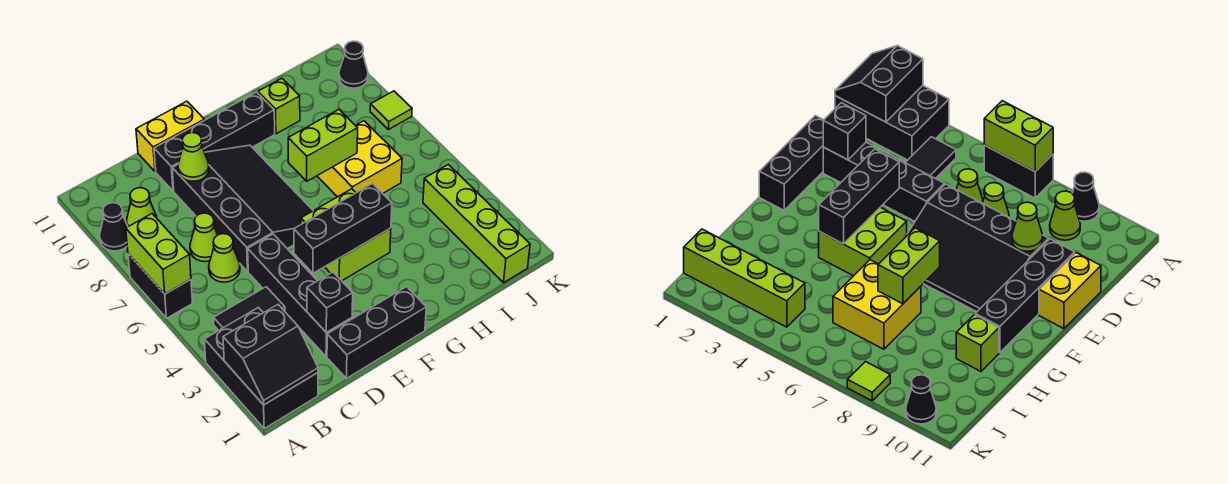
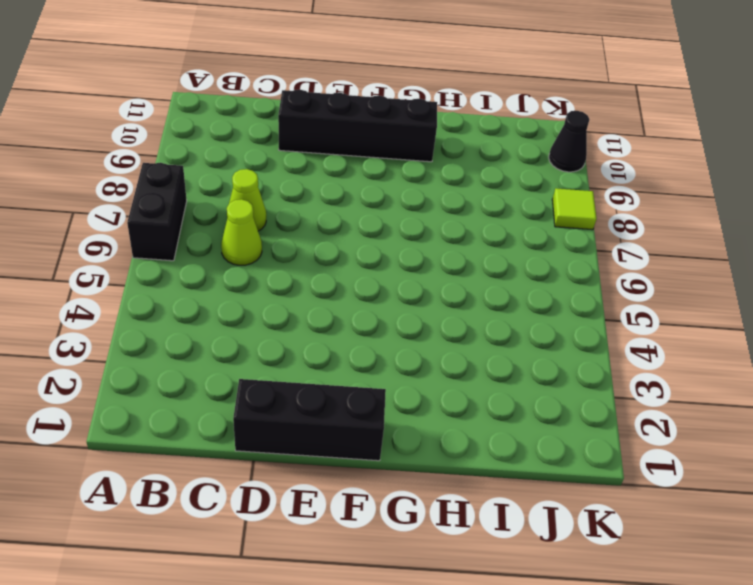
none -> black 2x3 brick [204,307,318,428]
none -> black 1x1 cone [100,203,128,251]
none -> black 1x2 tile [213,287,285,330]

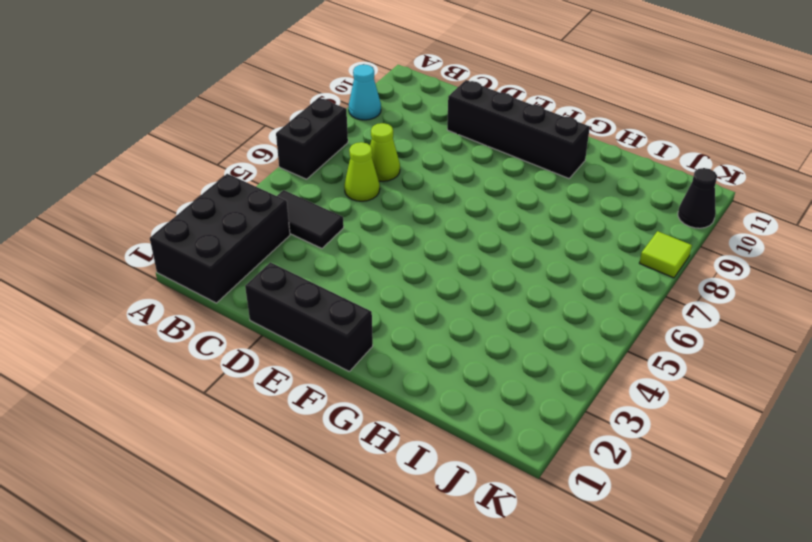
cyan 1x1 cone [349,65,381,120] -> black 1x1 cone [100,203,128,251]
none -> lime 1x1 cone [127,188,157,227]
none -> black 1x4 brick [248,234,352,357]
none -> black 3x4 slope [172,145,313,272]

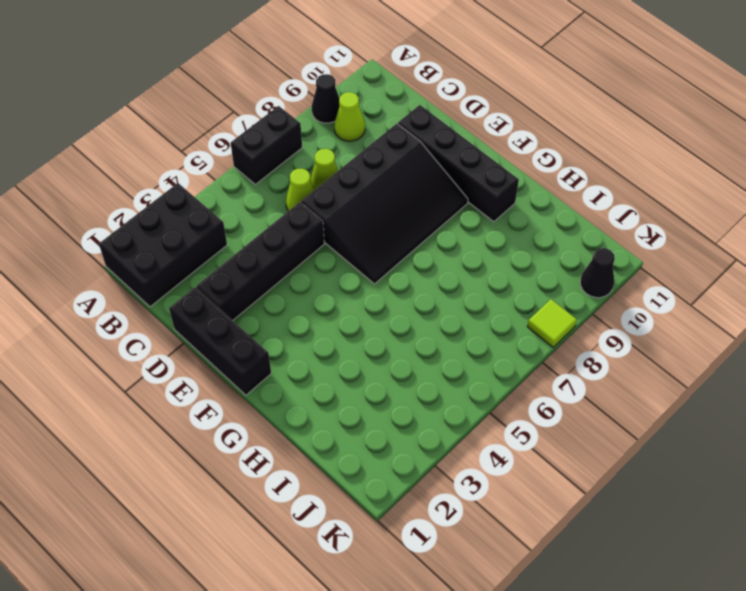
none -> black 1x2 tile [213,287,285,330]
none -> yellow 1x2 brick [136,101,204,171]
none -> lime 2x2 brick [301,189,391,281]

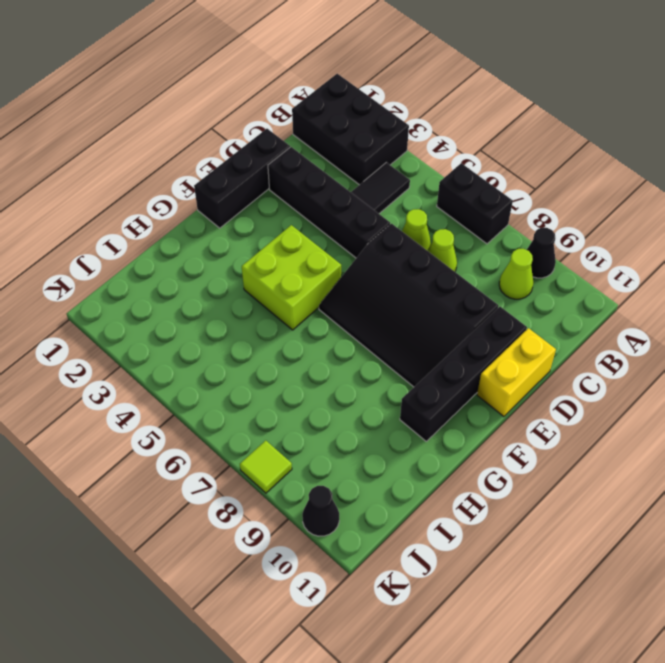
none -> yellow 2x2 brick [317,121,402,197]
none -> lime 1x1 brick [258,78,300,134]
none -> lime 1x4 brick [423,164,530,283]

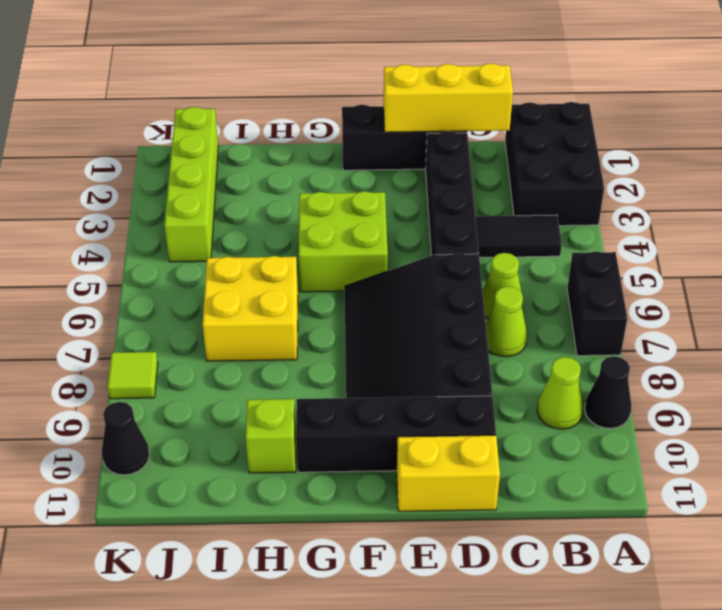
yellow 1x3 brick [384,63,513,132] -> none
none -> black 2x2 slope [223,305,318,405]
none -> lime 1x2 brick [126,214,191,294]
none -> black 1x1 brick [307,272,353,333]

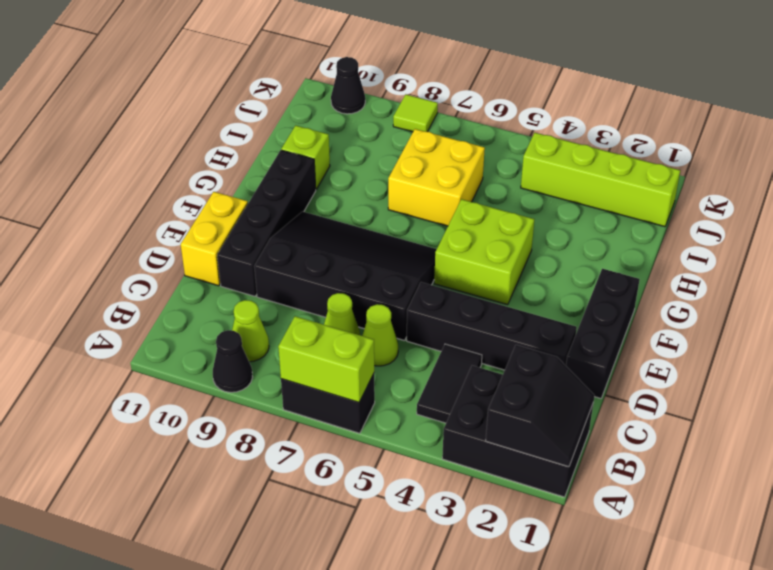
none -> black 1x1 brick [307,272,353,333]
none -> lime 1x1 cone [178,133,209,181]
none -> black 1x3 brick [294,184,392,273]

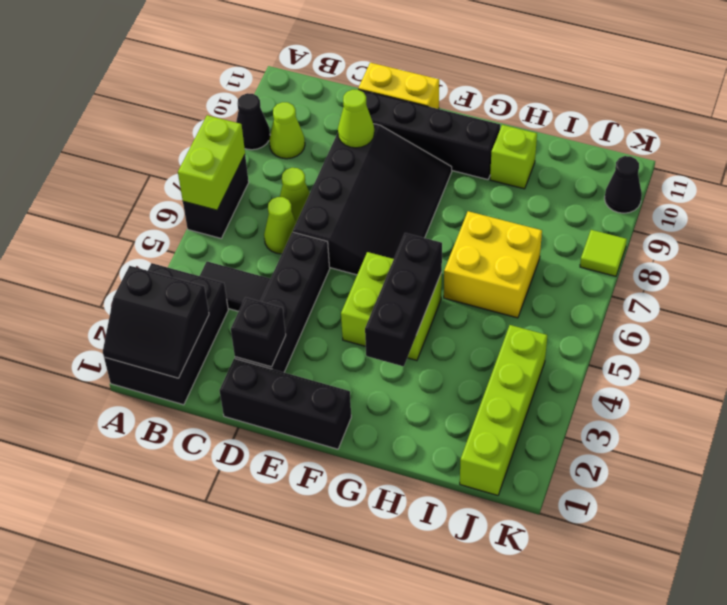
black 1x3 brick [365,233,442,366] -> black 1x3 brick turned to [294,184,392,273]
none -> lime 1x2 brick [288,109,358,181]

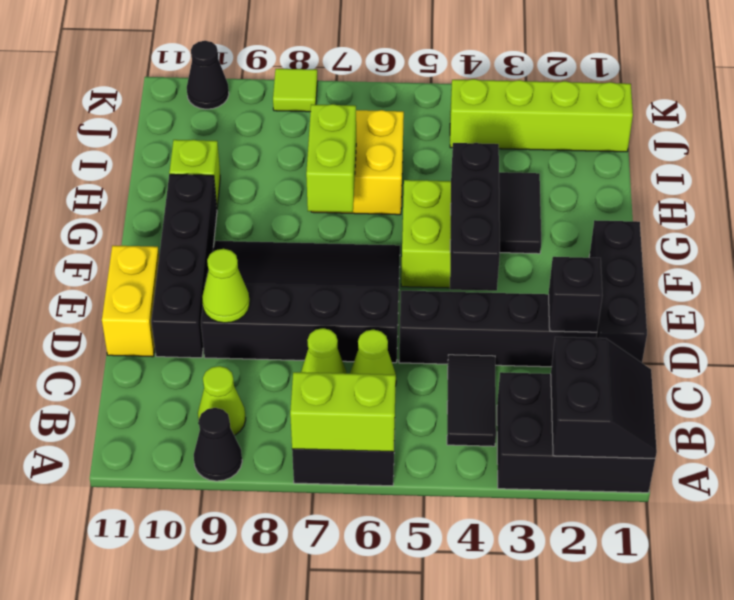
black 1x2 tile [499,172,541,254] -> none

